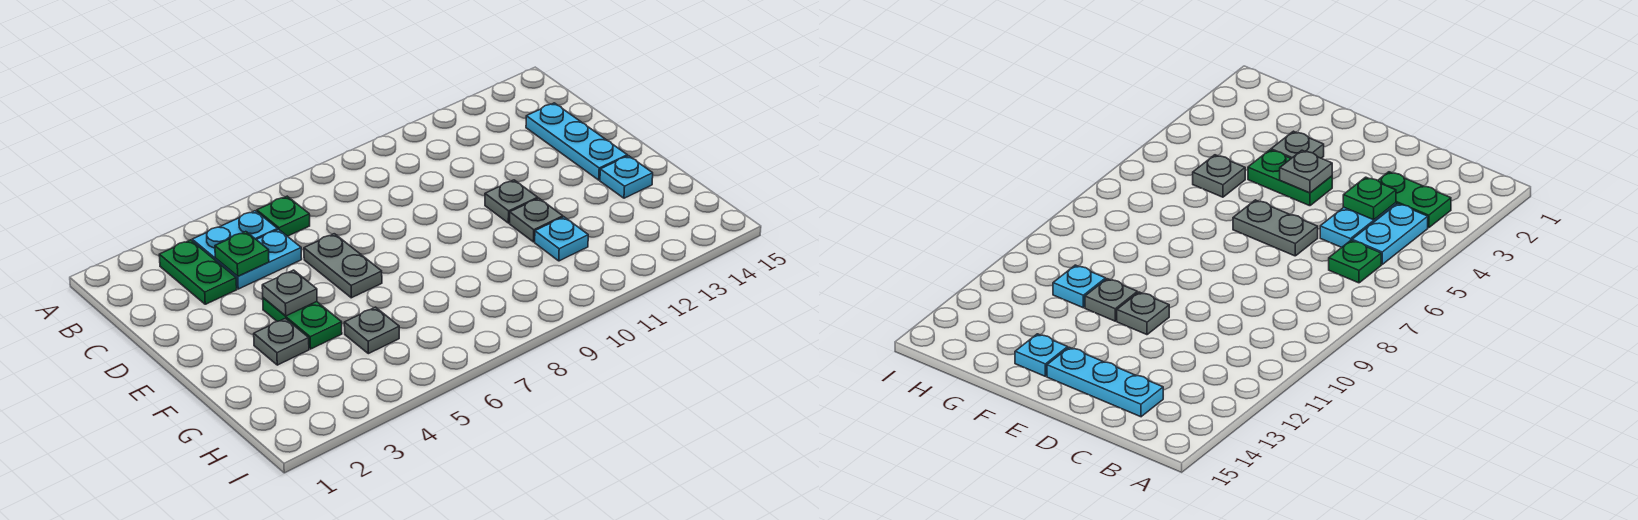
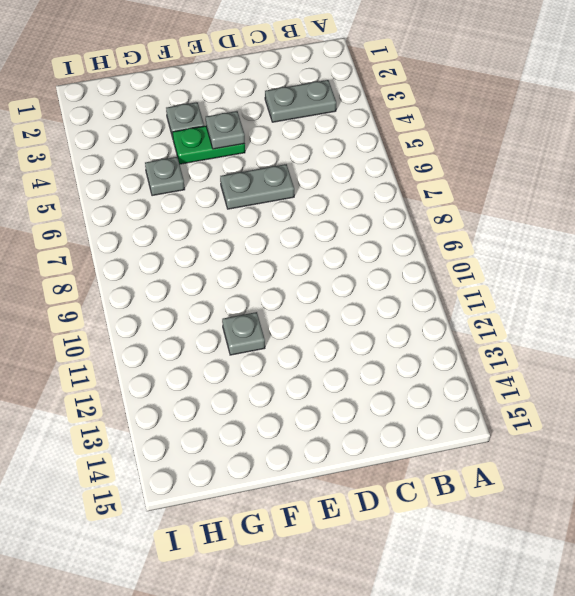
grey 1x2 plate [265,80,336,122] -> green 1x2 plate [159,240,237,304]
none -> cyan 1x2 plate [192,211,278,260]
none -> green 1x1 plate [257,196,310,236]
none -> cyan 1x2 plate [215,229,302,289]

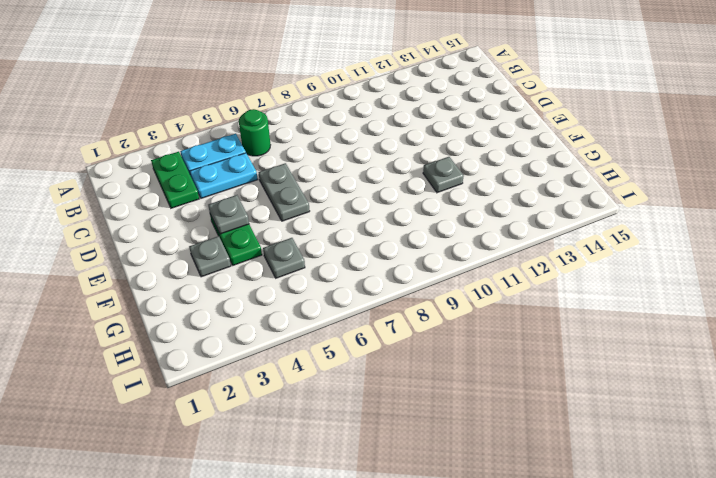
green 1x1 round brick [239,109,270,156] -> green 1x1 plate [257,196,310,236]
none -> cyan 1x3 plate [526,103,627,180]
none -> grey 1x1 plate [485,180,538,223]
none -> cyan 1x1 plate [600,156,653,198]

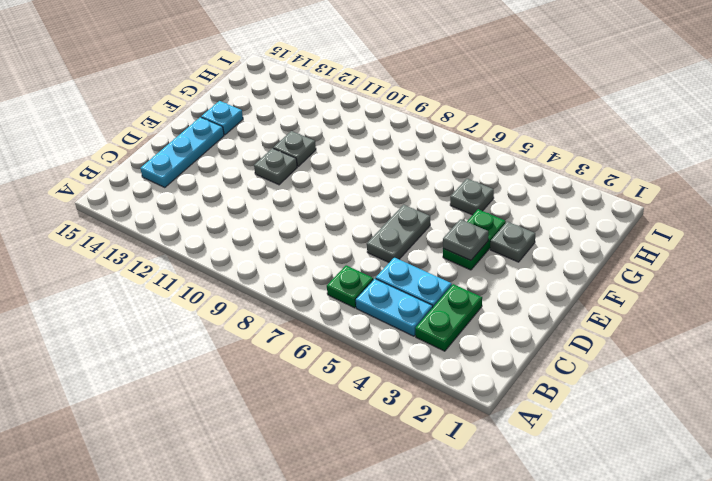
none -> cyan 1x1 plate [535,217,588,261]
none -> green 1x1 plate [215,232,269,276]

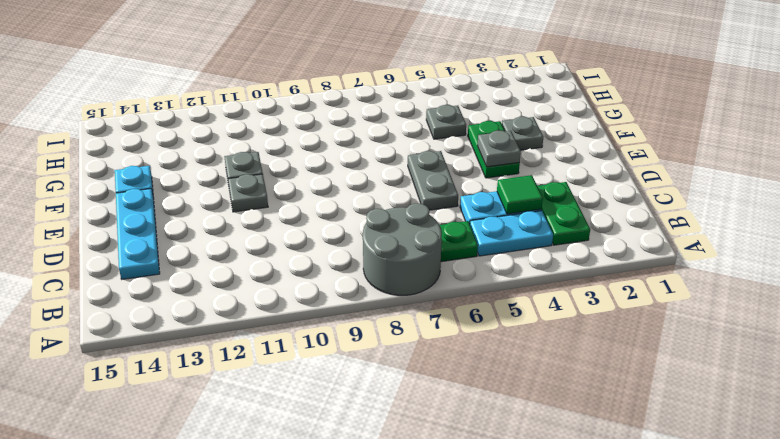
grey 2x2 round brick [363,203,442,295] -> none
green 1x1 tile [497,175,543,214] -> green 1x1 plate [215,232,269,276]
none -> cyan 1x1 plate [535,217,588,261]

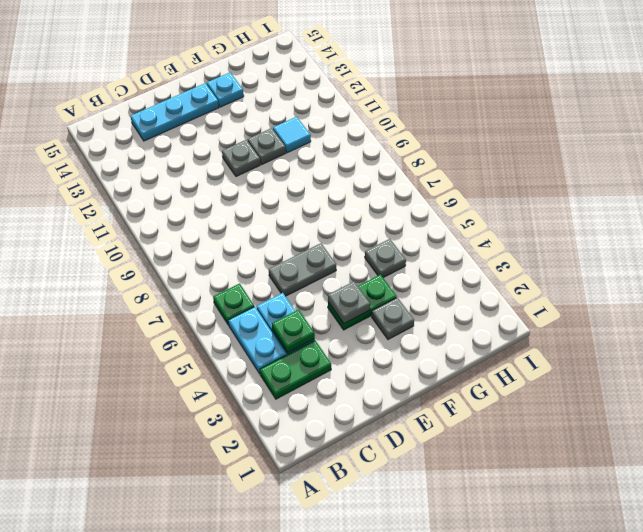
cyan 1x1 tile [273,117,311,153] -> cyan 1x1 plate [535,217,588,261]

